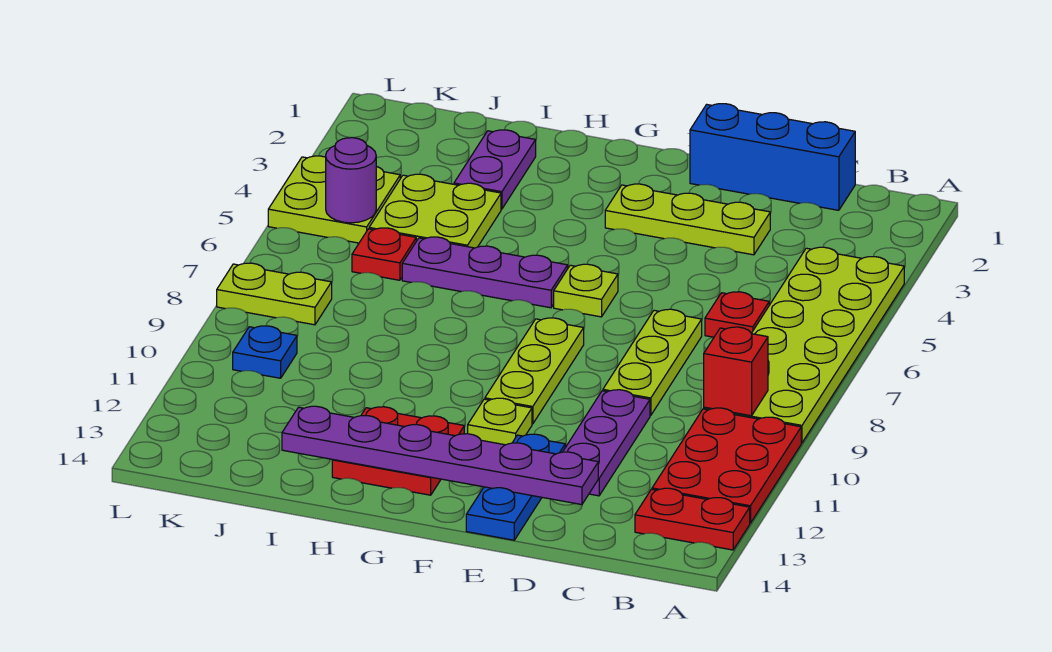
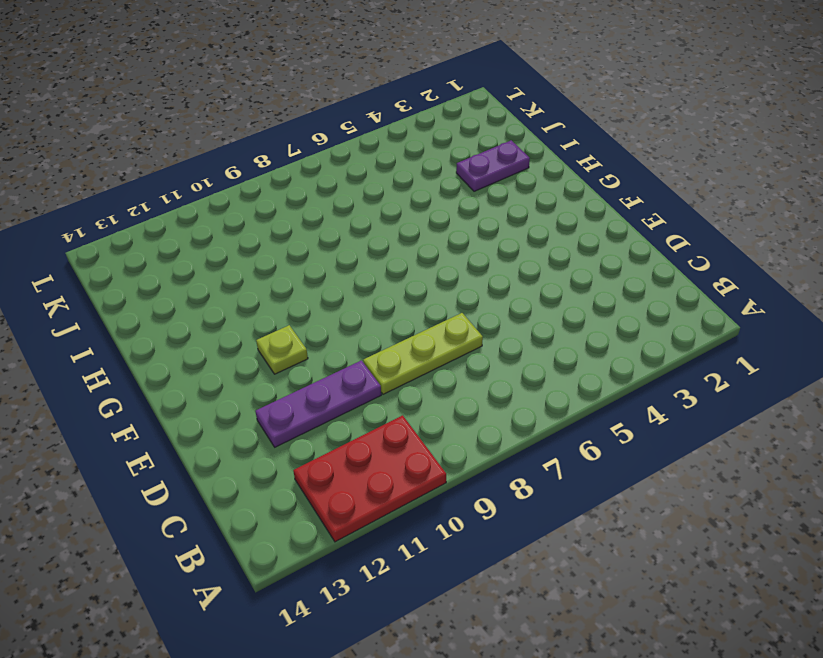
none -> lime 2x6 plate [704,247,904,443]
none -> red 1x2 plate [635,488,750,550]
none -> blue 1x3 brick [690,104,855,210]

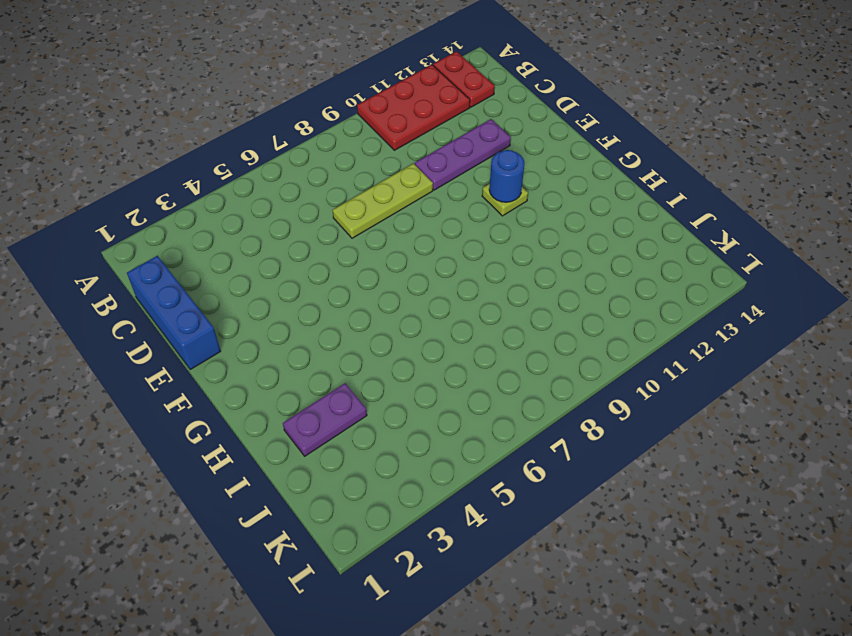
blue 1x1 round brick [489,150,525,202] -> none
none -> lime 2x6 plate [704,247,904,443]
none -> red 1x1 plate [705,292,769,337]
none -> lime 1x3 plate [605,184,770,255]

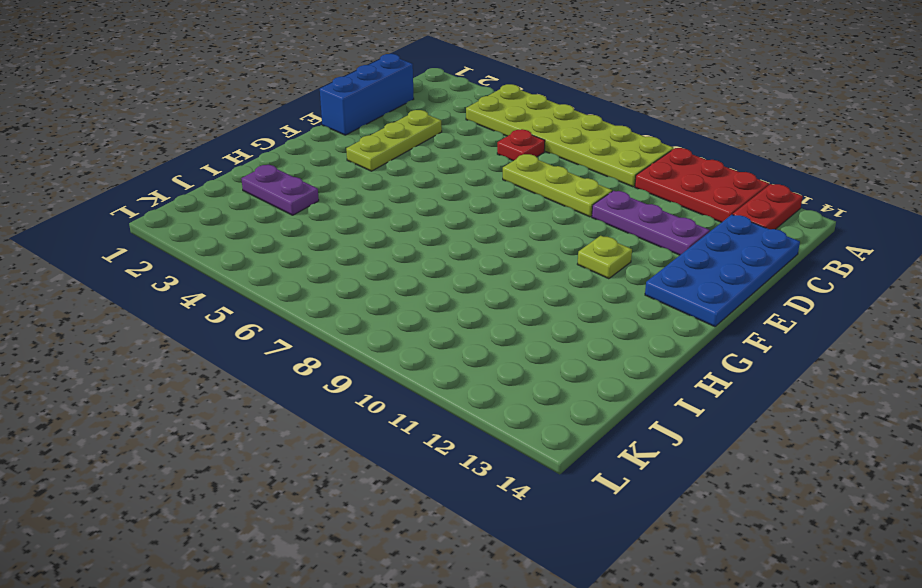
blue 2x4 plate [645,214,800,327] -> blue 1x3 plate [466,434,565,540]
none -> lime 1x1 plate [554,264,618,317]
none -> lime 1x3 plate [485,318,584,424]
none -> purple 1x3 plate [402,237,568,308]

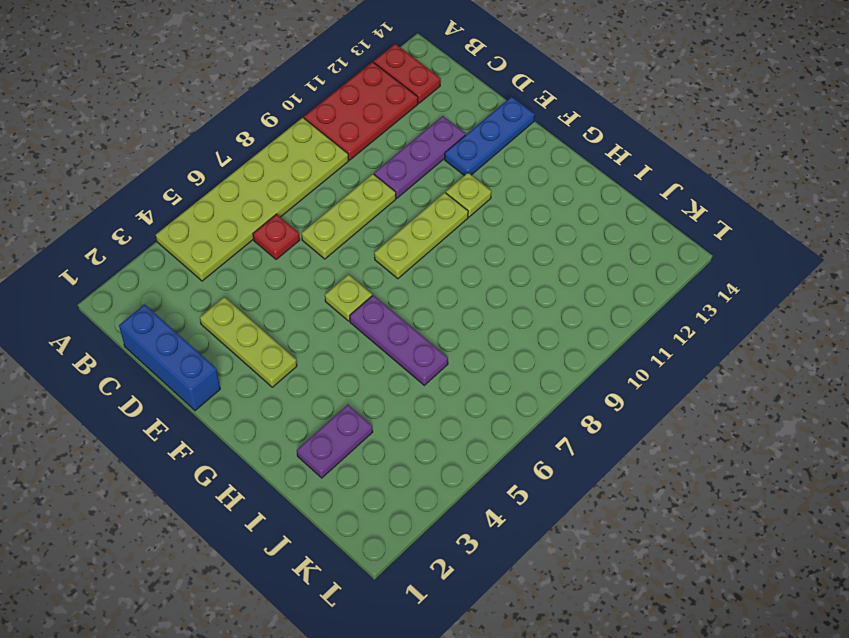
none -> red 2x2 plate [332,407,464,495]
none -> lime 2x2 plate [369,174,501,248]
none -> red 1x1 plate [352,228,416,280]

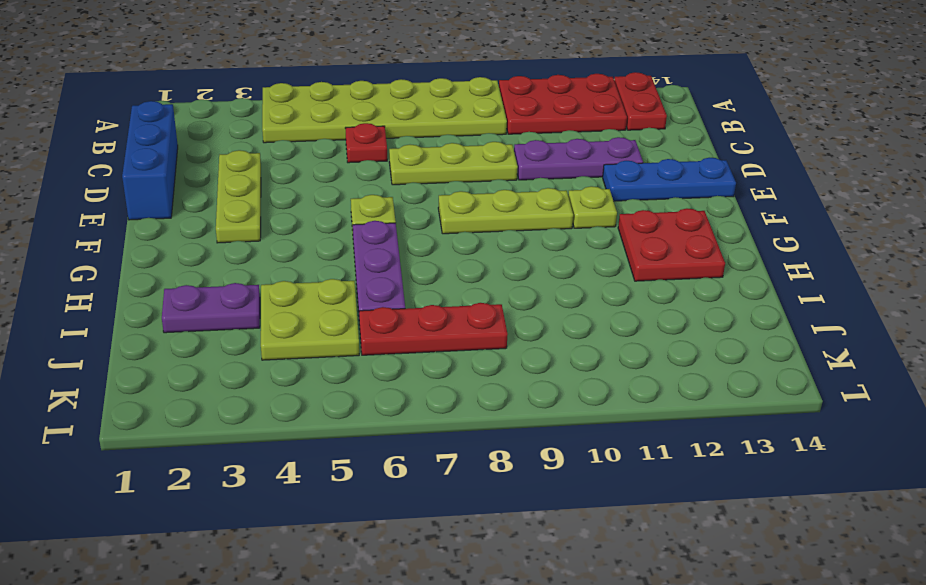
red 1x3 plate [359,303,508,355] -> red 1x1 plate [352,228,416,280]
none -> lime 2x2 plate [268,156,400,243]
none -> lime 1x2 plate [217,263,332,325]
none -> blue 1x1 plate [233,326,297,378]

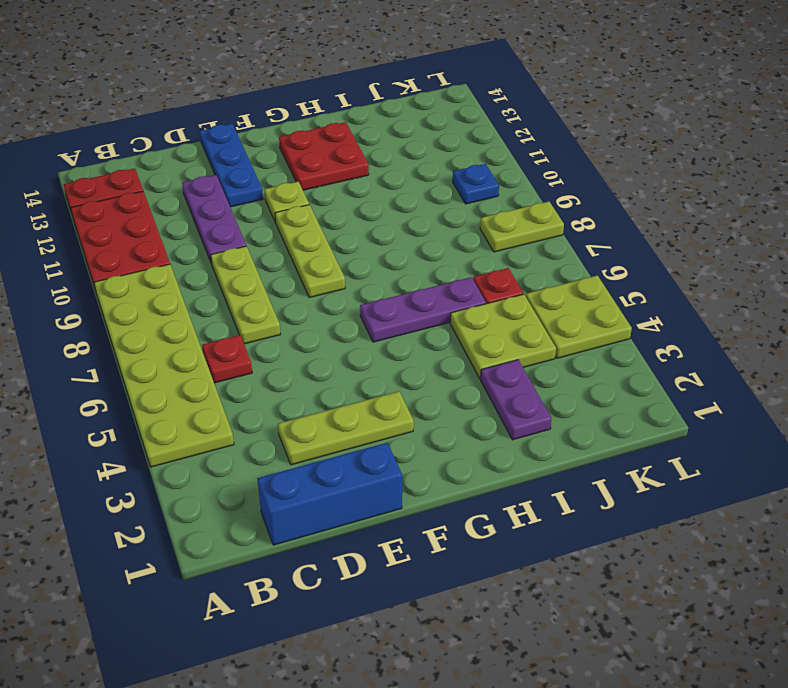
none -> lime 1x1 plate [554,264,618,317]
none -> red 1x1 brick [704,327,768,416]
none -> purple 1x6 plate [282,406,598,505]

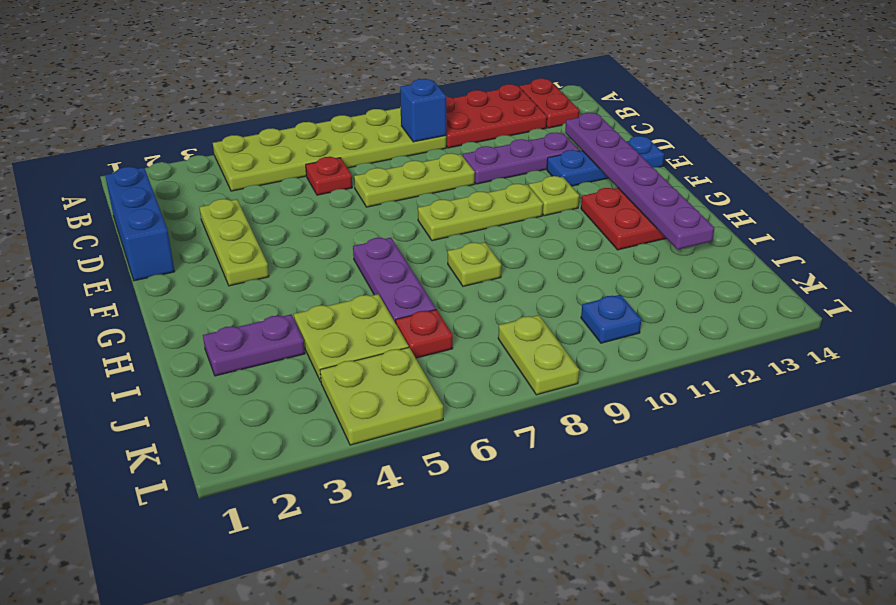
blue 1x1 brick [400,79,446,142] -> red 1x1 brick [704,327,768,416]
lime 1x1 plate [448,242,501,286] -> lime 1x1 plate moved to [554,264,618,317]
none -> purple 1x1 round brick [326,138,376,223]

